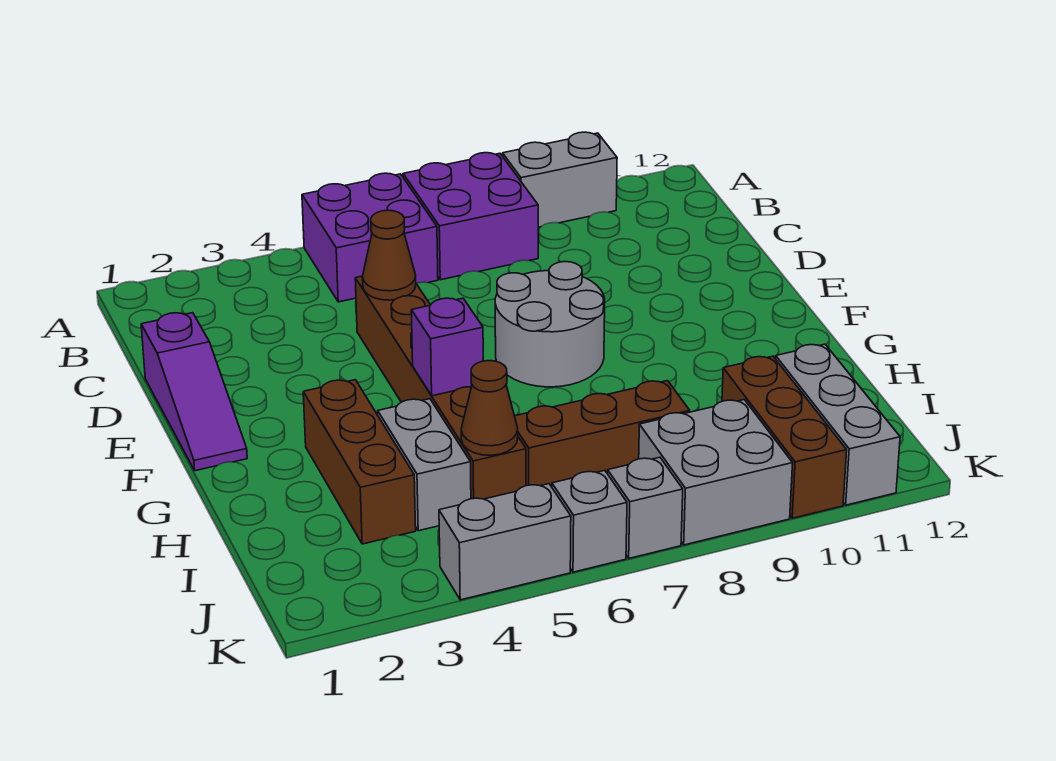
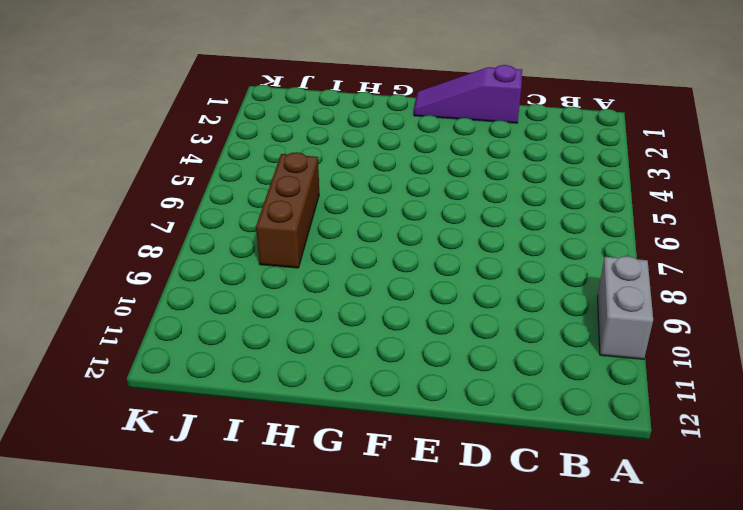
none -> purple 2x2 brick [302,173,438,302]
none -> purple 2x2 brick [403,153,538,280]
none -> brown 1x6 brick [355,276,526,499]

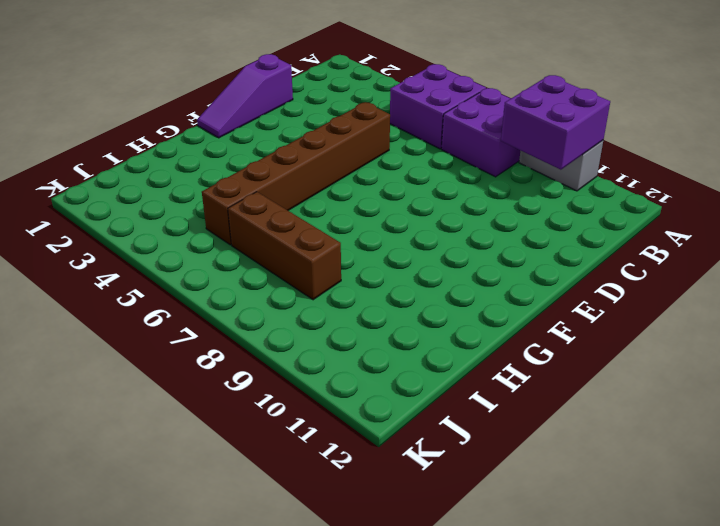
purple 2x2 brick [501,75,610,170] -> none
none -> grey 2x2 round brick [495,262,605,387]
none -> brown 1x3 brick [303,380,416,544]
none -> grey 1x2 brick [378,399,471,531]

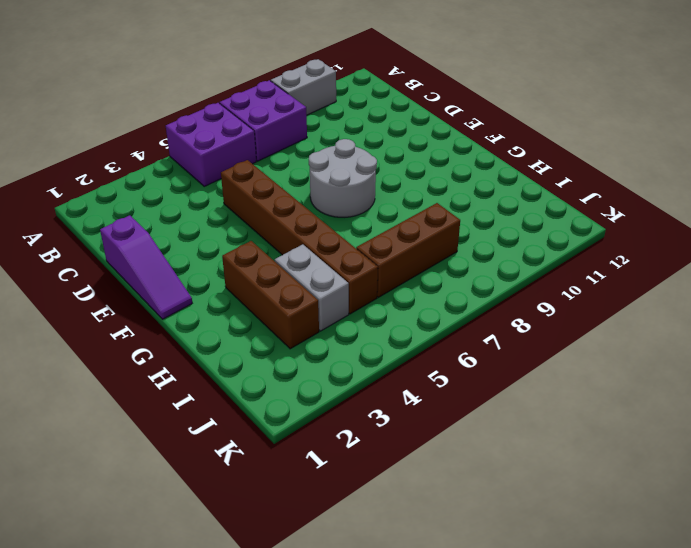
none -> brown 1x3 brick [722,356,847,518]
none -> grey 1x3 brick [776,344,900,505]
none -> grey 2x2 brick [639,400,793,545]

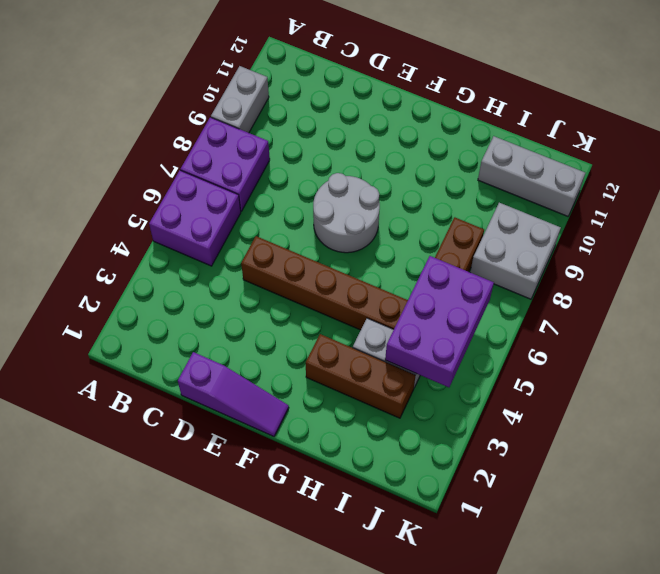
purple 2x3 brick [385,256,494,387] -> brown 1x1 cone [461,361,518,455]
none -> brown 1x3 brick [722,356,847,518]
none -> grey 1x2 brick [439,484,571,600]
none -> grey 1x1 brick [552,470,627,572]

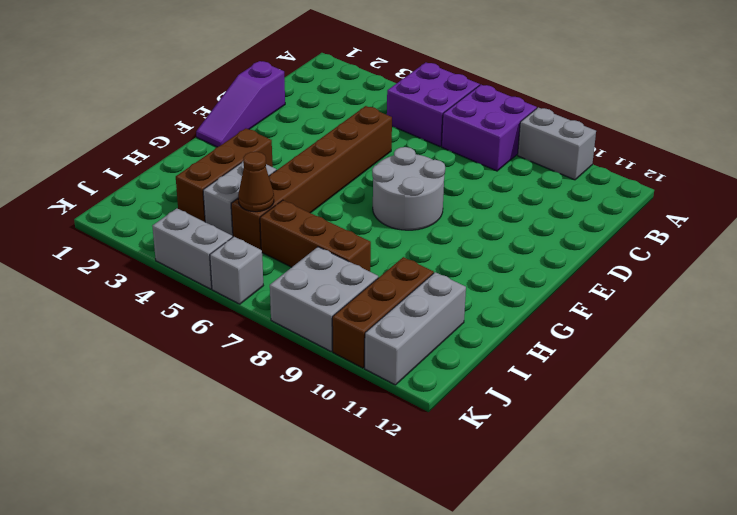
none -> grey 1x1 brick [608,457,683,558]
none -> brown 1x1 cone [362,210,416,300]
none -> purple 1x1 brick [411,298,483,396]

